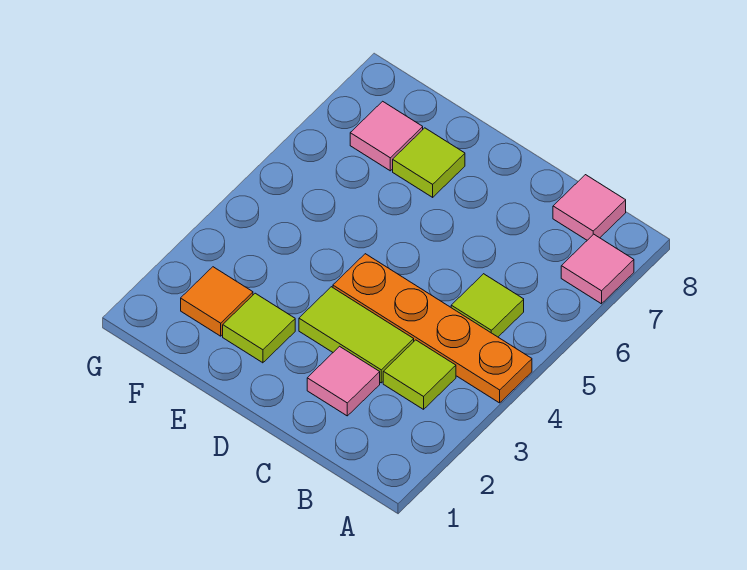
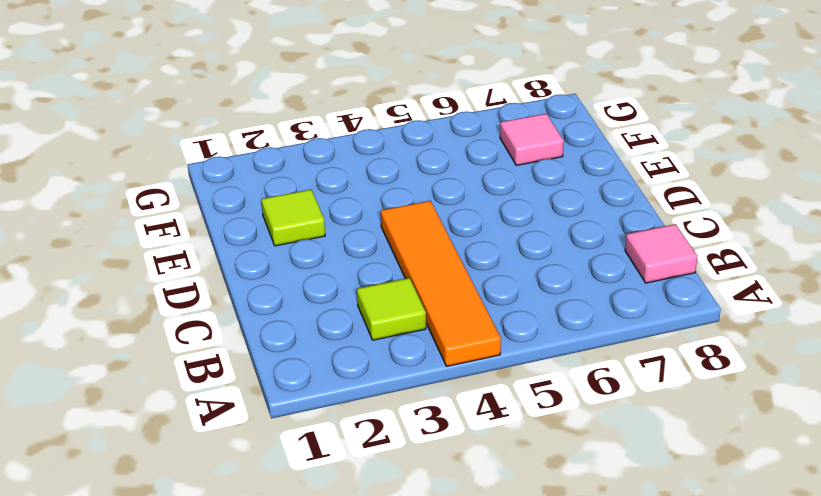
orange 1x4 tile [381,201,501,366] -> orange 1x4 plate [333,254,532,403]
none -> pink 1x1 tile [561,234,634,304]
none -> lime 1x1 tile [451,274,524,337]

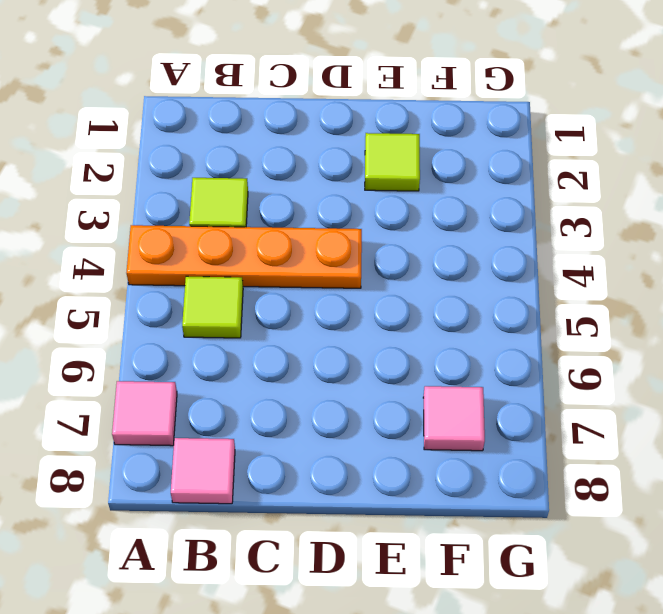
none -> pink 1x1 tile [307,346,380,416]
none -> lime 1x2 tile [299,287,414,383]

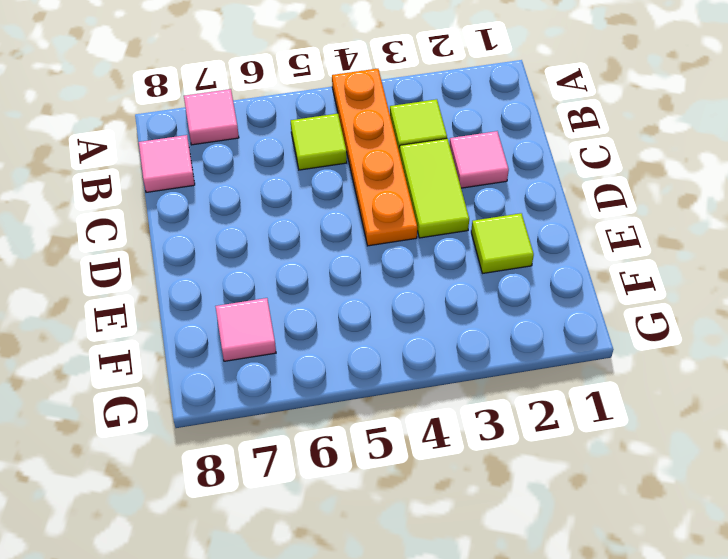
none -> lime 1x1 tile [393,128,465,197]
none -> orange 1x1 tile [181,267,253,336]

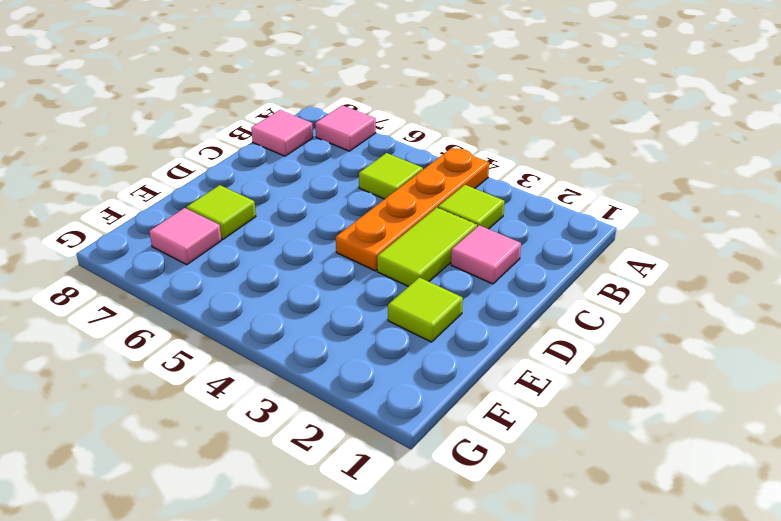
none -> orange 1x1 tile [181,267,253,336]

